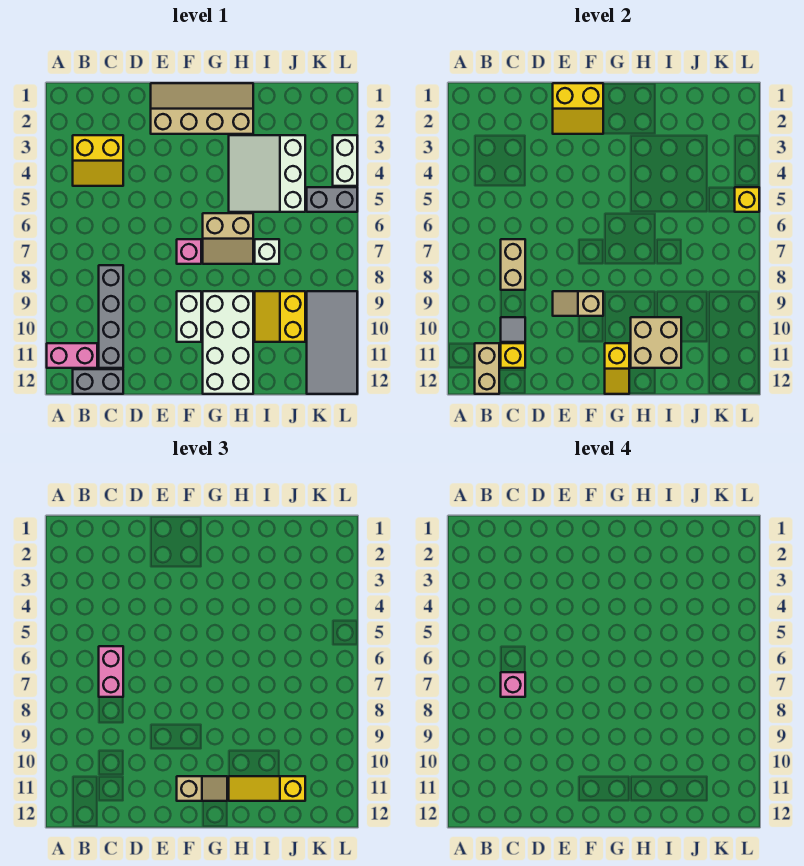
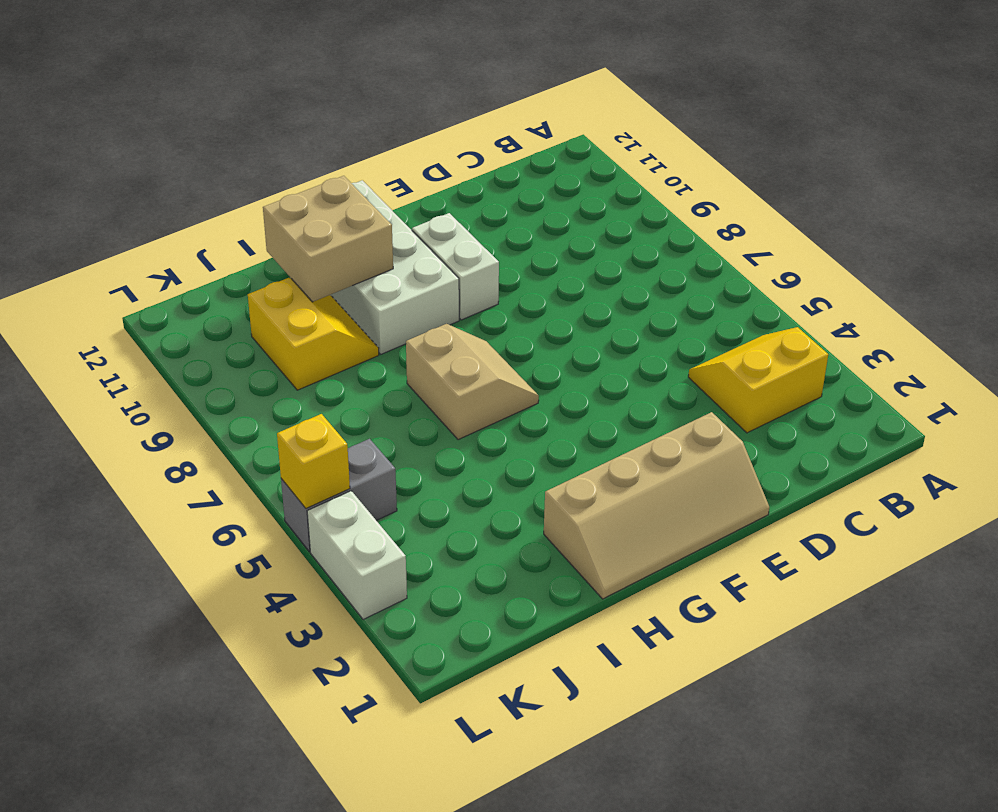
tan 2x2 slope [406,324,539,440] -> tan 2x2 slope turned to [203,213,253,264]
none -> pink 1x2 brick [47,343,97,368]
none -> grey 1x2 brick [73,369,123,394]
none -> grey 1x4 brick [99,265,123,368]

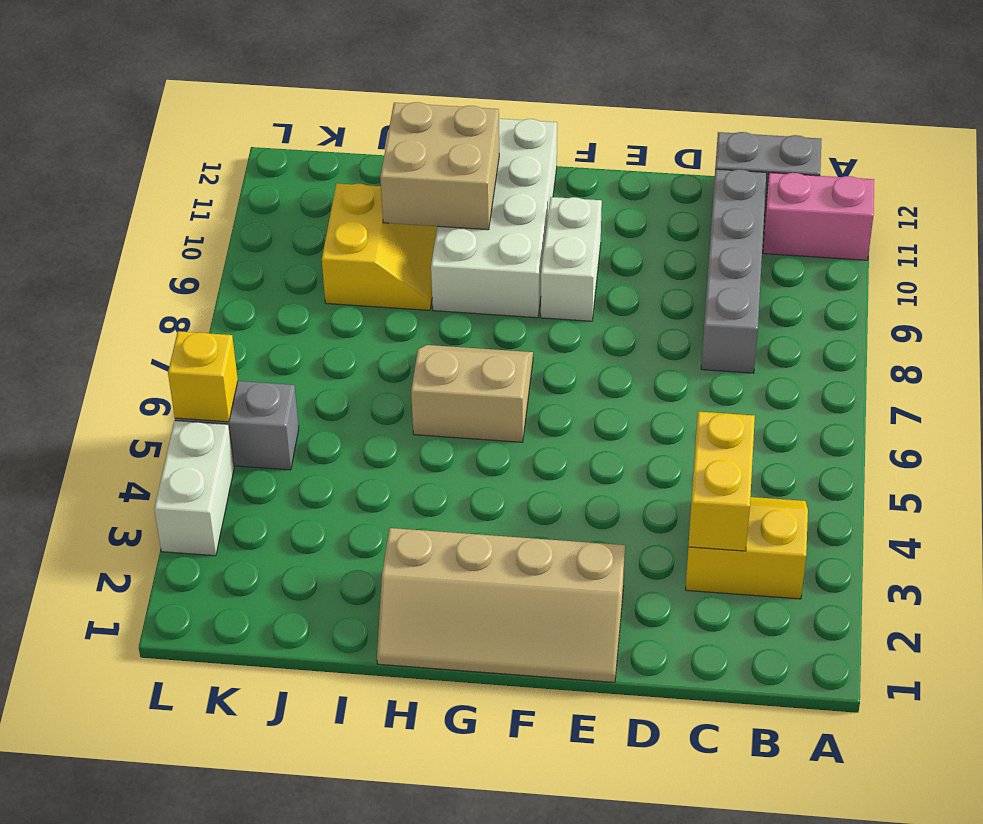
yellow 1x2 brick [688,412,755,551] -> none
none -> pink 1x1 brick [177,239,201,264]
none -> white 3x3 slope [229,135,305,212]
none -> white 1x1 brick [255,239,279,264]

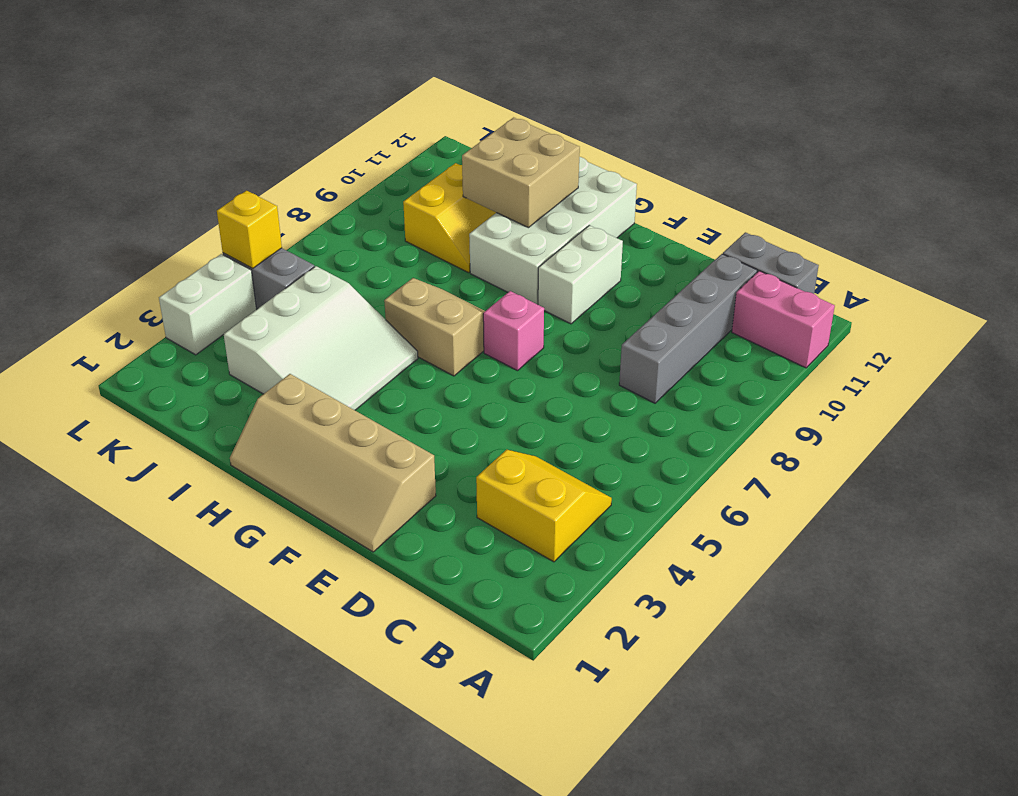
none -> white 1x1 brick [255,239,279,264]
none -> grey 2x4 tile [307,291,357,394]
none -> tan 1x2 brick [475,343,499,394]

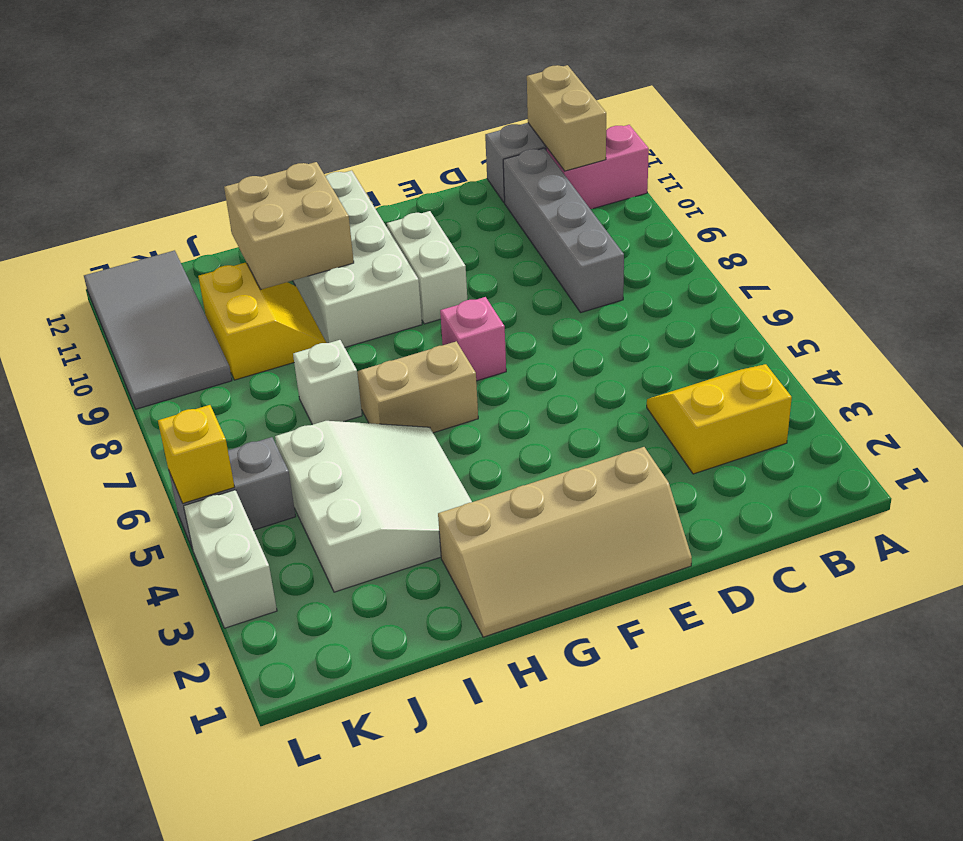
none -> tan 1x2 brick [501,239,525,290]
none -> grey 1x1 tile [501,317,525,342]
none -> yellow 1x1 brick [501,343,525,368]

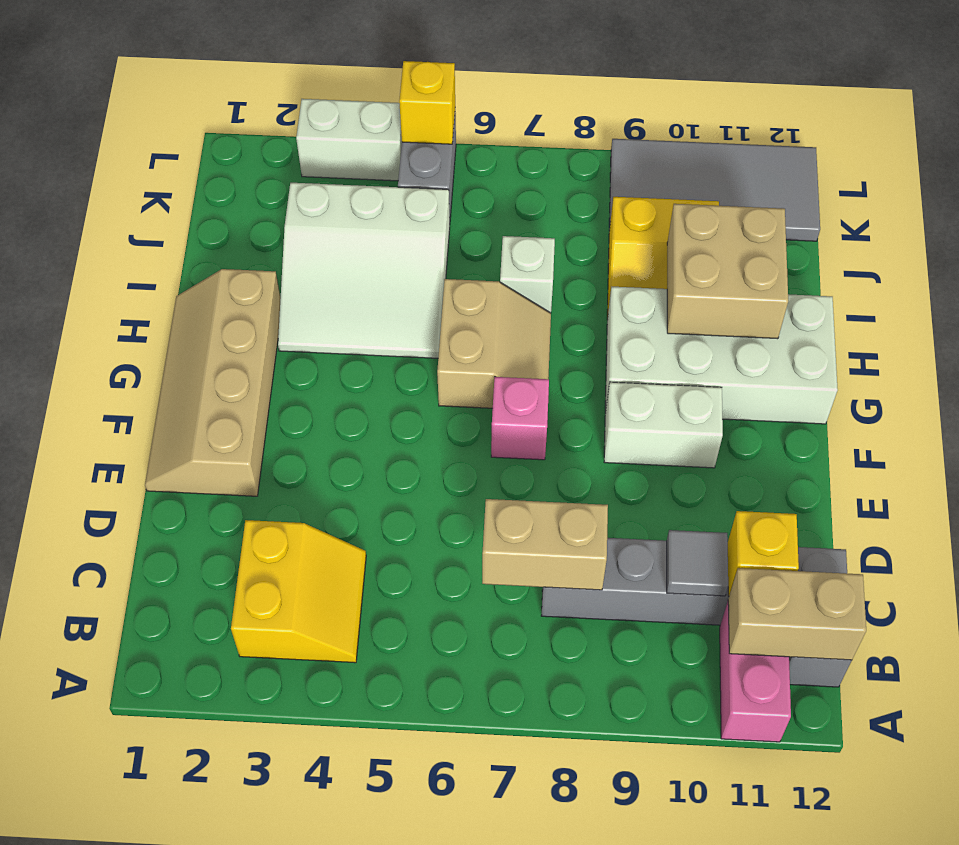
none -> yellow 2x2 slope [553,83,603,134]
none -> tan 1x2 slope [553,291,603,316]
none -> yellow 1x2 slope [605,343,629,394]

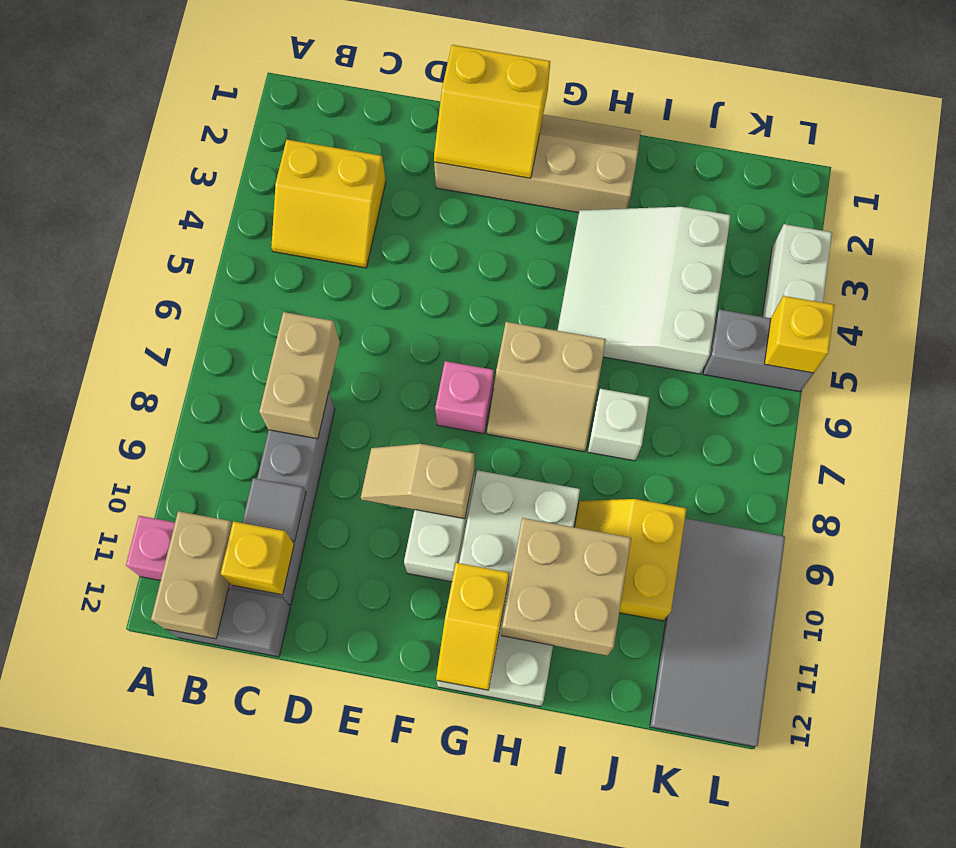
none -> pink 1x2 brick [99,646,123,697]
none -> tan 1x2 slope [177,776,227,801]
none -> yellow 1x3 slope [229,776,305,801]

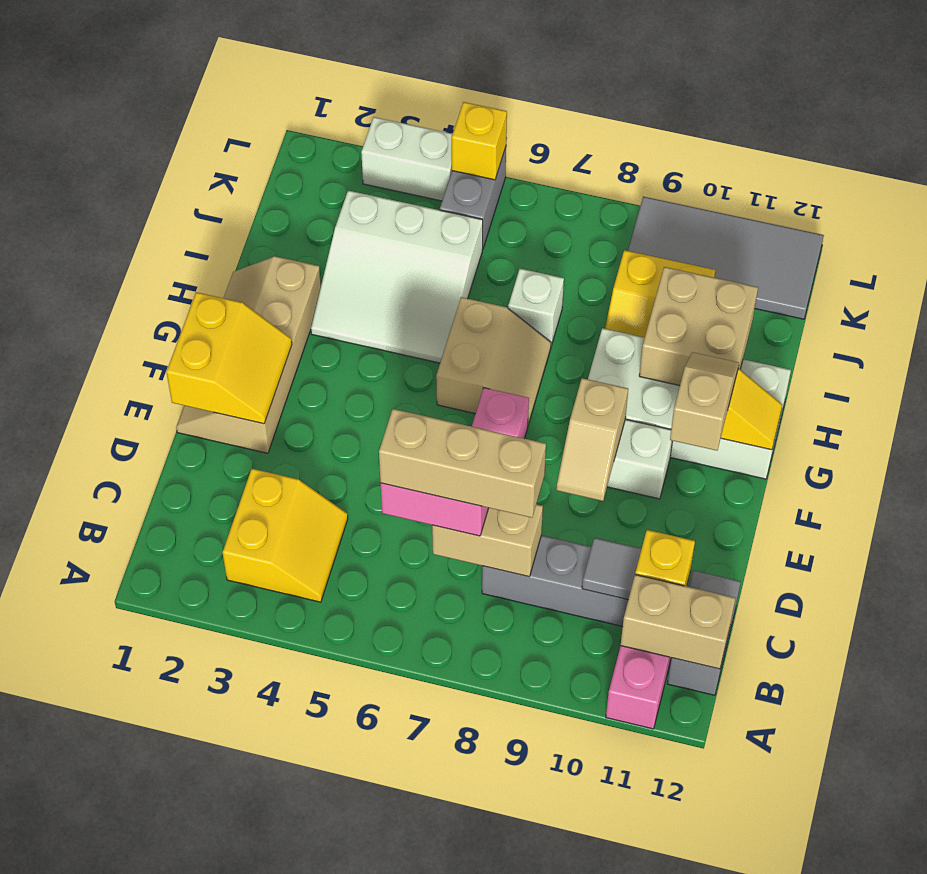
tan 1x3 brick [379,409,546,518] -> pink 1x1 brick [501,672,525,697]
none -> yellow 1x3 slope [229,776,305,801]

